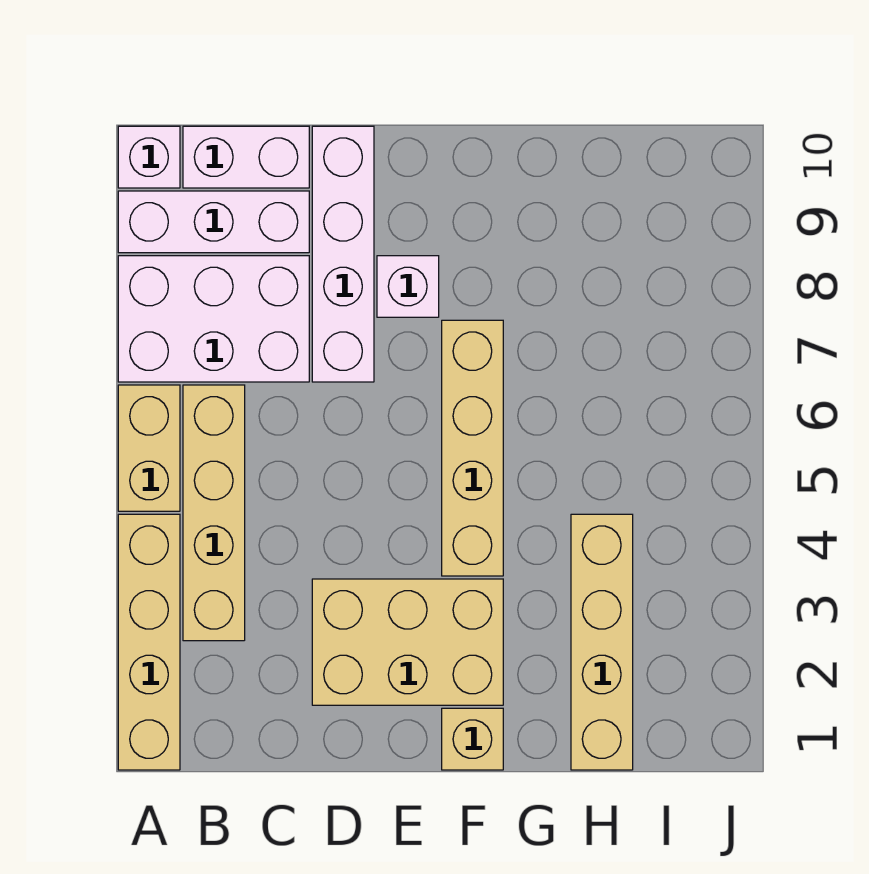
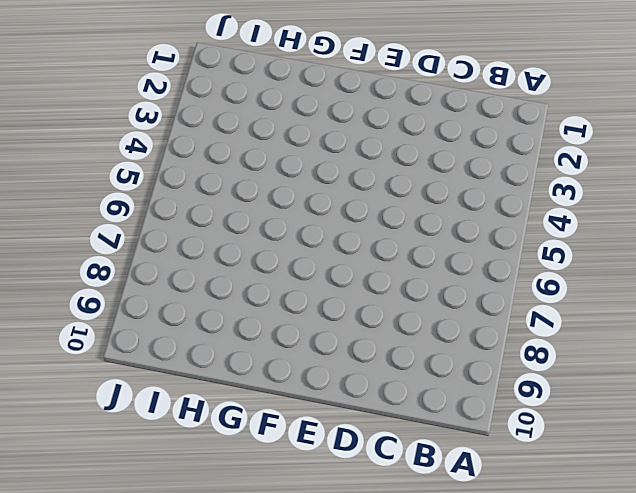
none -> tan 1x4 brick [118,514,180,770]
none -> tan 1x2 brick [118,385,180,511]
none -> white 2x3 brick [118,256,309,382]

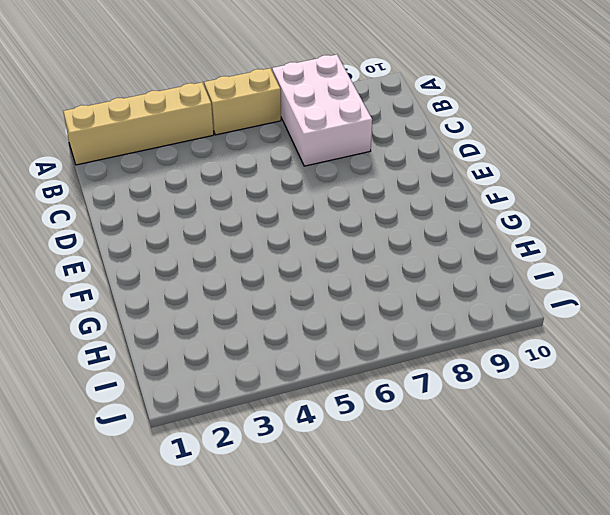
none -> white 1x3 brick [118,191,309,253]
none -> white 1x1 brick [118,126,180,188]
none -> tan 1x4 brick [183,385,245,641]

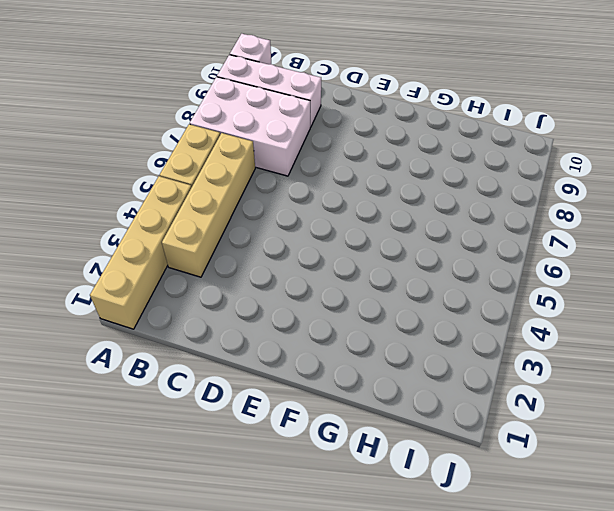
none -> white 1x2 brick [183,126,309,188]
none -> tan 2x3 brick [312,579,503,705]
none -> white 1x4 brick [312,126,374,382]

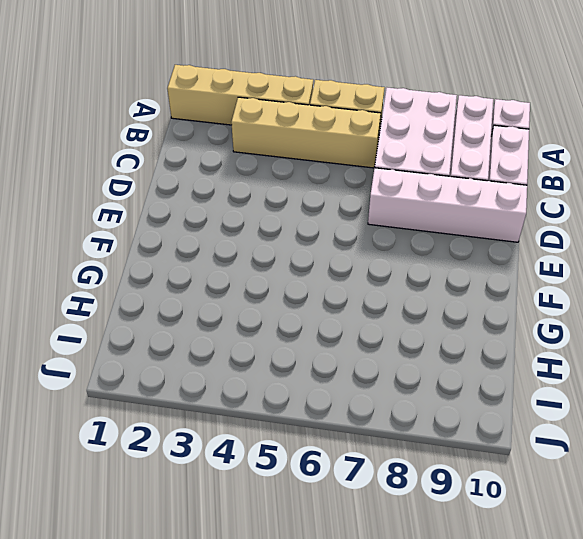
none -> tan 2x3 brick [312,579,503,705]
none -> white 1x1 brick [377,256,439,317]
none -> tan 1x1 brick [442,708,503,770]

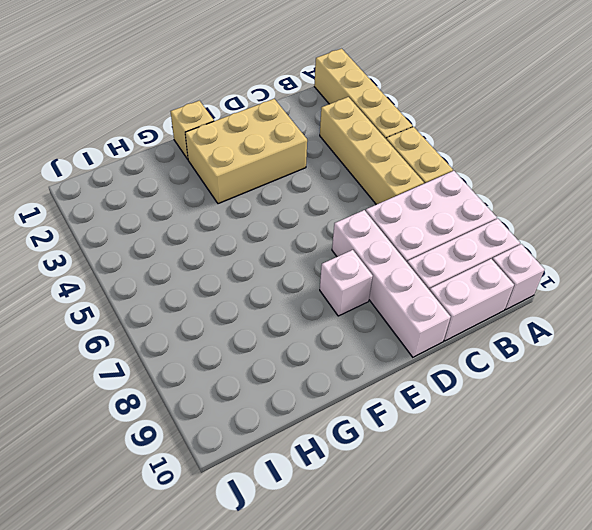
none -> tan 1x4 brick [442,320,503,576]
none -> tan 1x4 brick [571,514,633,770]

